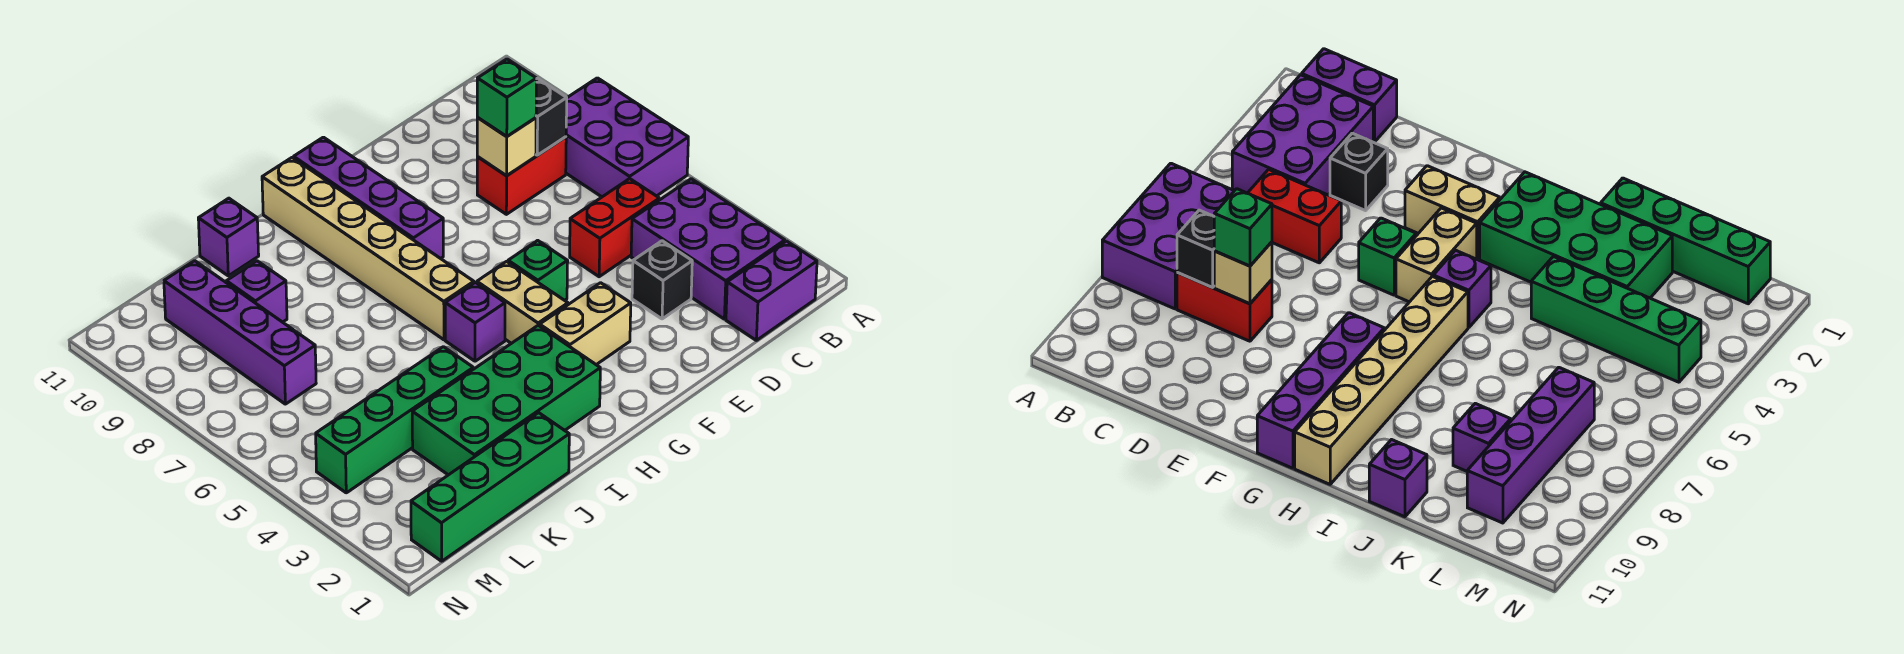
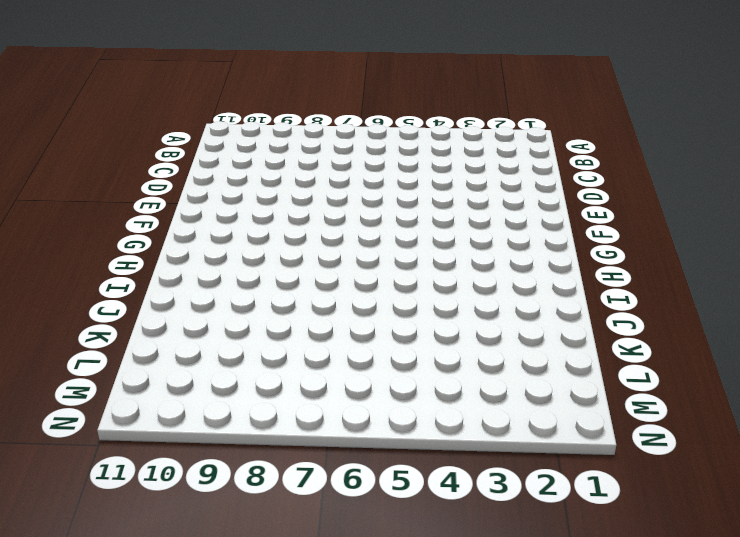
none -> purple 2x3 brick [566,78,688,197]
none -> purple 1x2 brick [726,241,817,340]
none -> purple 2x3 brick [631,179,785,319]

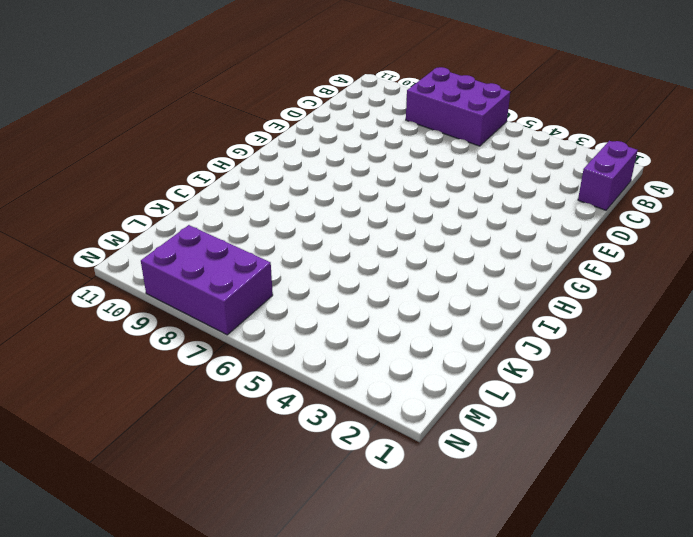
purple 2x3 brick [141,225,273,335] -> purple 2x3 brick moved to [631,179,785,319]
none -> red 1x2 brick [570,179,659,277]
none -> red 1x2 brick [477,137,566,214]
none -> black 1x1 brick [632,241,692,319]

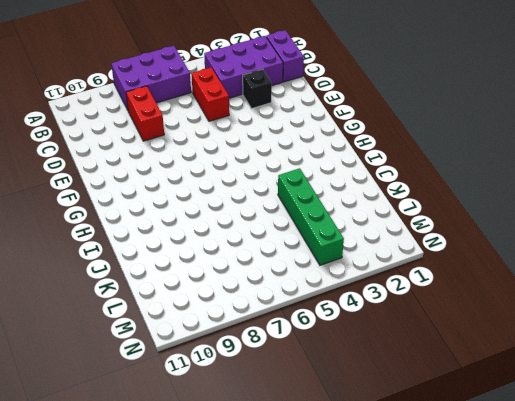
none -> tan 1x2 brick [540,283,631,365]
none -> green 1x1 brick [508,240,568,300]
none -> tan 1x2 brick [477,261,568,343]

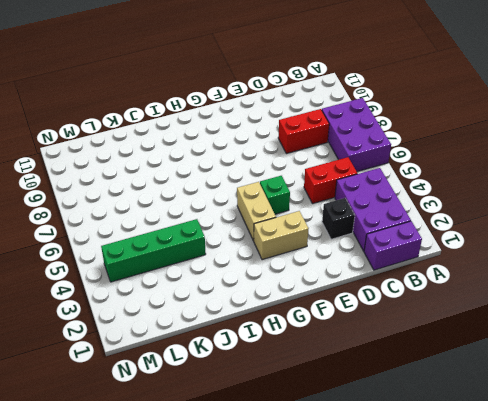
none -> purple 1x4 brick [294,137,443,259]
none -> green 2x4 brick [412,325,600,475]
none -> purple 1x1 brick [445,282,505,361]

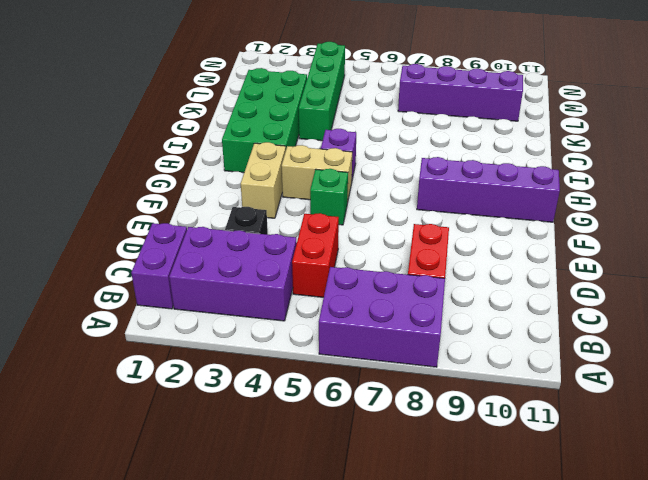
none -> tan 1x6 brick [262,158,474,340]
none -> green 1x4 brick [411,413,569,561]
none -> purple 1x1 brick [198,198,259,276]

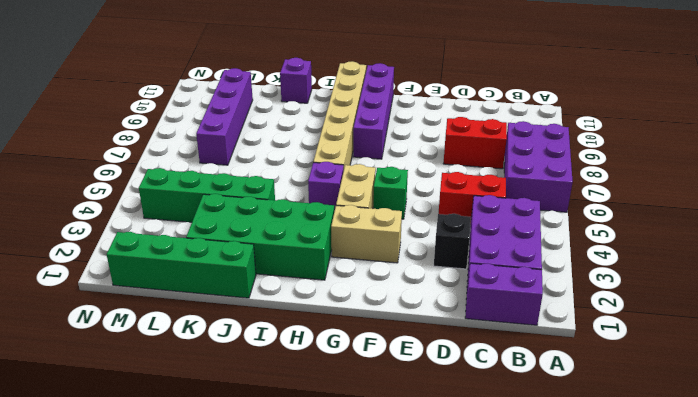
none -> purple 1x1 brick [226,261,287,322]
none -> black 1x1 brick [536,78,567,155]
none -> tan 1x1 brick [477,118,536,176]

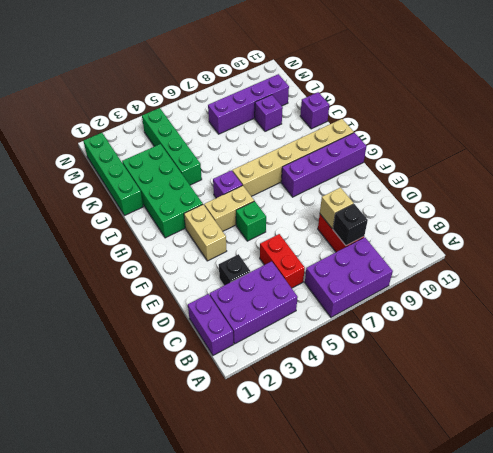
none -> green 1x1 brick [477,59,536,136]

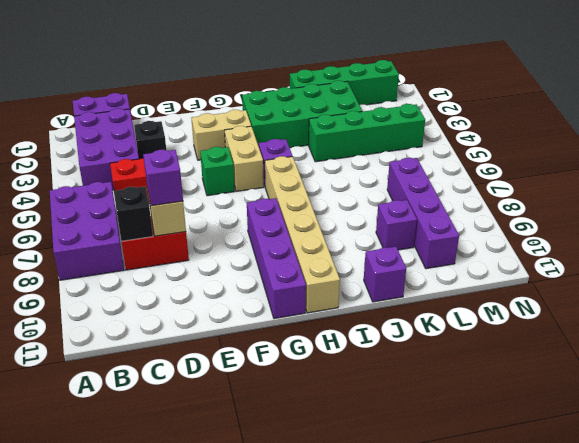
purple 1x1 brick [143,150,183,206] -> green 1x1 brick [477,59,536,136]

